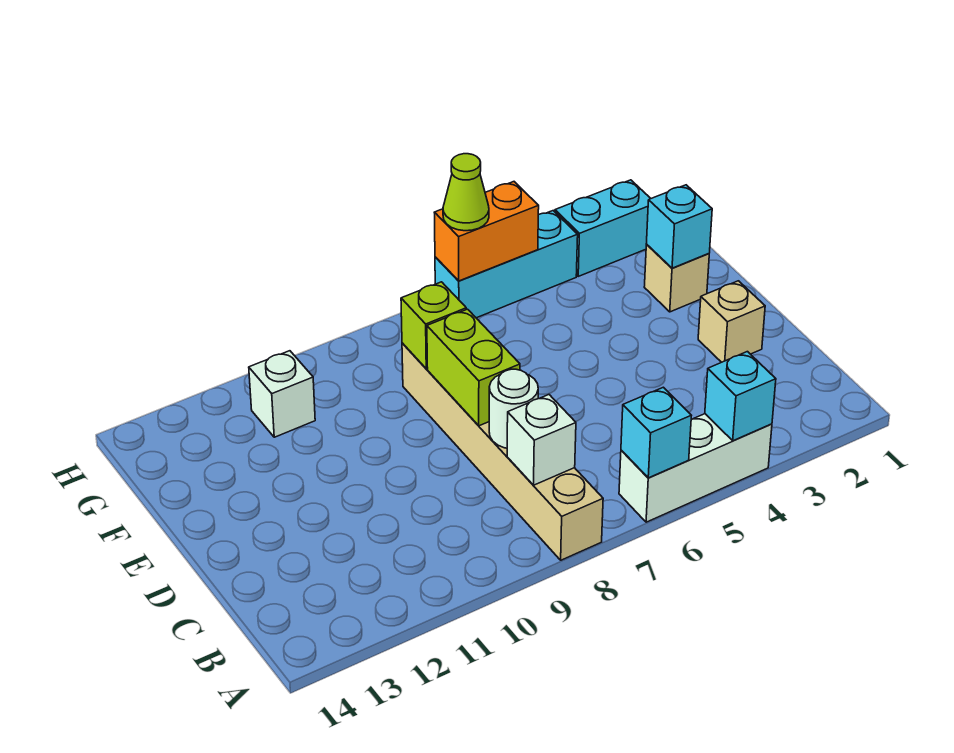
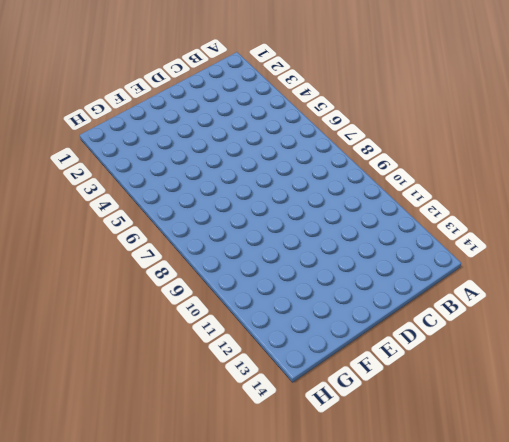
none -> white 1x3 brick [619,414,772,522]
none -> tan 1x6 brick [402,343,603,560]
none -> tan 1x1 brick [698,281,765,362]

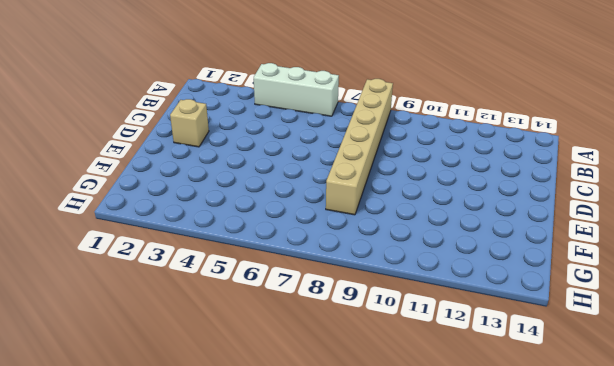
none -> tan 1x1 brick [644,245,709,312]
none -> white 1x1 brick [249,351,315,437]
none -> cyan 1x2 brick [555,180,651,276]

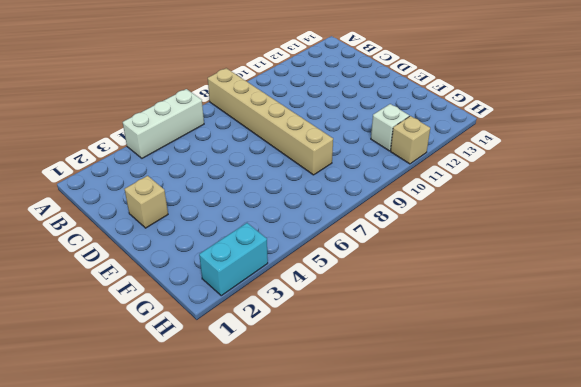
tan 1x1 brick [391,116,430,164] -> tan 1x1 brick moved to [644,245,709,312]
none -> cyan 1x3 brick [435,211,578,318]
none -> cyan 1x1 brick [705,352,776,441]
none -> cyan 1x1 brick [621,387,691,478]

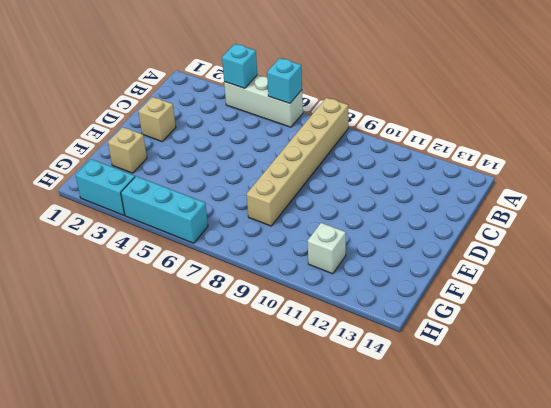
none -> white 1x1 brick [507,395,576,485]
none -> white 1x1 round brick [489,369,538,448]
none -> lime 1x2 brick [427,309,520,426]

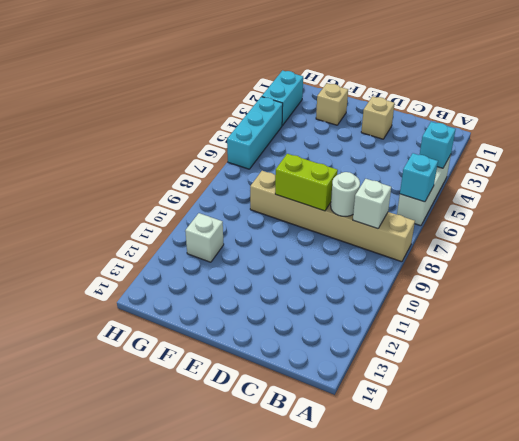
none -> cyan 1x1 brick [646,185,712,268]
none -> lime 1x1 brick [401,282,466,369]
none -> orange 1x2 brick [434,182,539,281]

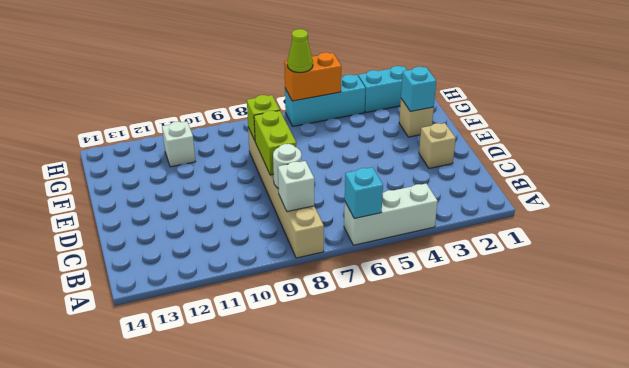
none -> cyan 1x1 brick [705,352,776,441]

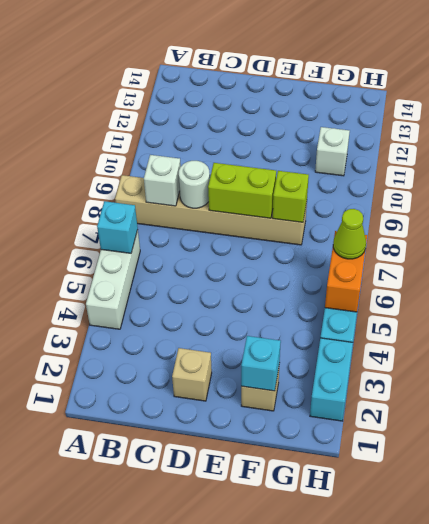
none -> cyan 1x1 brick [705,352,776,441]

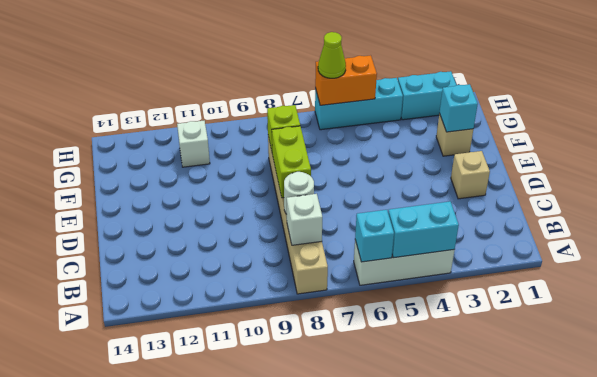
cyan 1x2 brick [388,201,459,258] -> cyan 1x1 brick [705,352,776,441]

